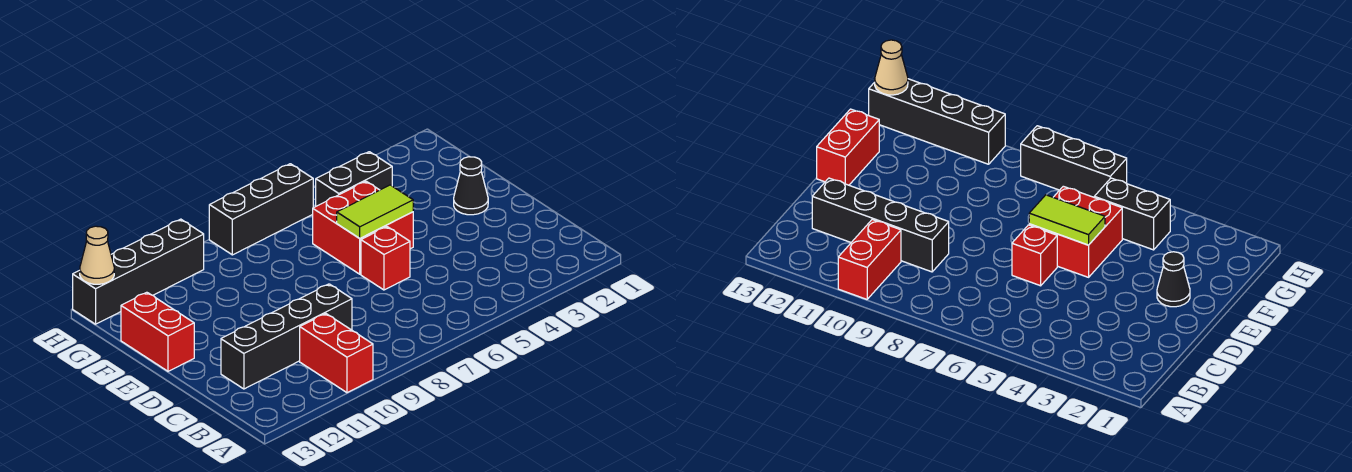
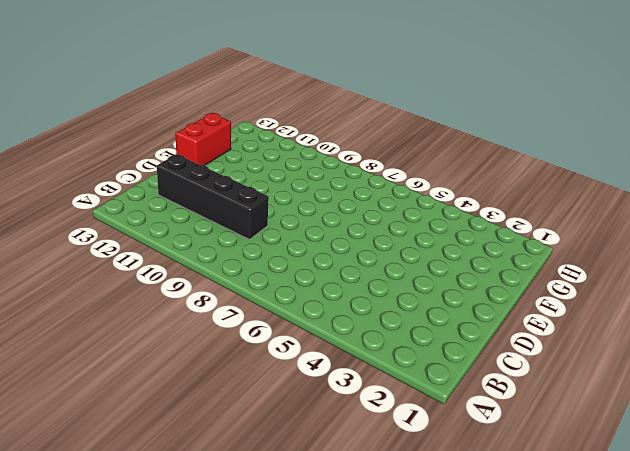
none -> red 1x2 brick [300,314,373,393]
none -> red 1x1 brick [361,227,410,290]

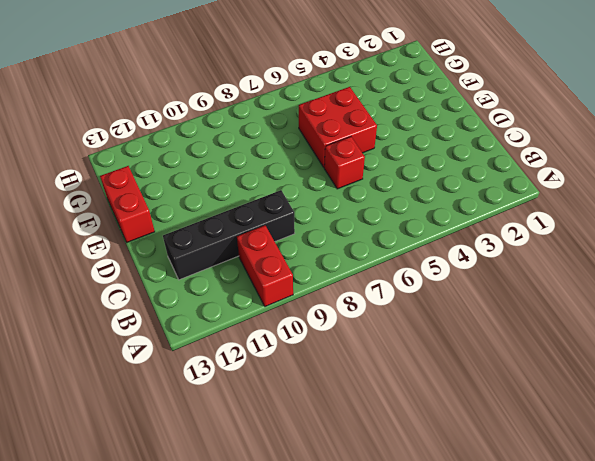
none -> black 1x1 cone [454,157,488,215]
none -> black 1x2 brick [316,152,392,206]

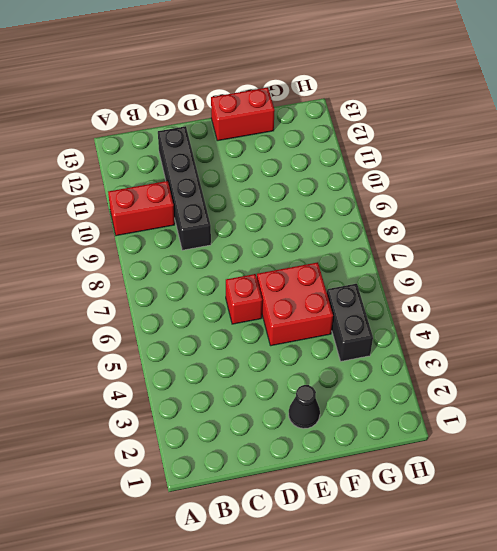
none -> black 1x3 brick [209,164,313,255]
none -> black 1x4 brick [73,219,204,324]

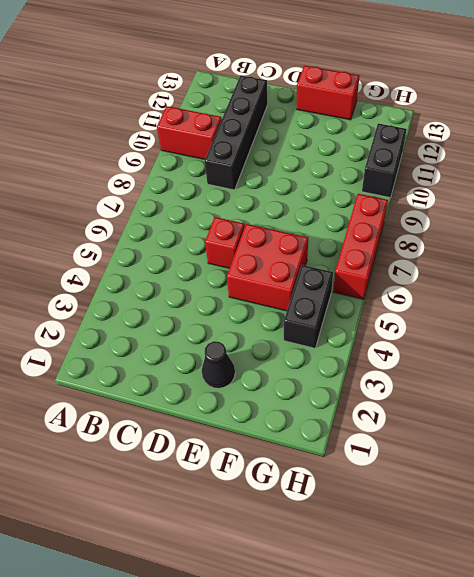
red 1x3 brick [333,194,388,299] -> black 1x3 brick [209,164,313,255]
black 1x2 brick [362,124,407,197] -> black 1x4 brick [73,219,204,324]
none -> lime 1x2 tile [337,185,413,238]
none -> tan 1x1 cone [80,226,114,284]

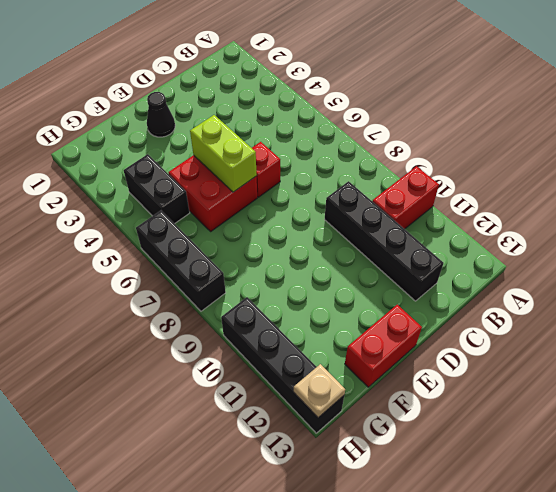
lime 1x2 brick [190,115,257,192] -> lime 1x2 tile [337,185,413,238]
tan 1x1 plate [294,364,345,418] -> tan 1x1 cone [80,226,114,284]

